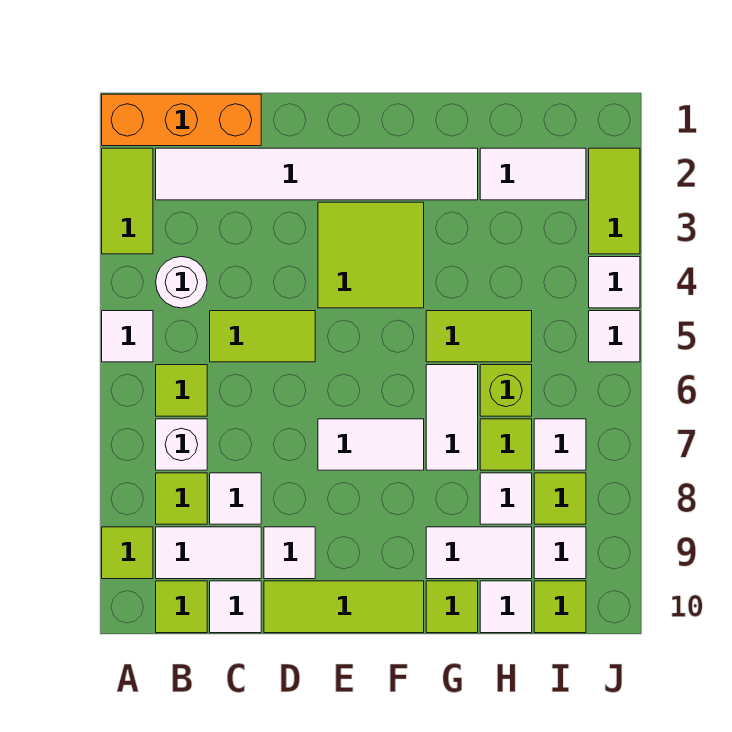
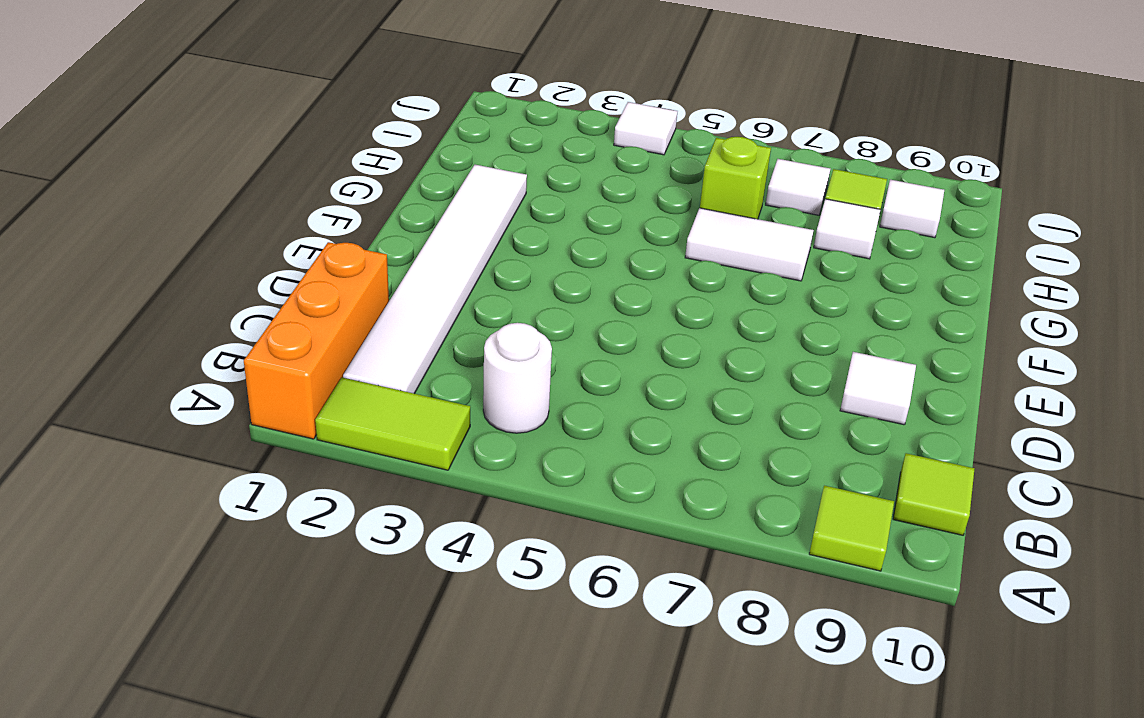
none -> white 1x1 tile [102,311,153,362]
none -> lime 1x1 tile [156,365,207,416]
none -> white 1x1 brick [156,419,207,470]
none -> lime 1x1 tile [156,473,207,524]

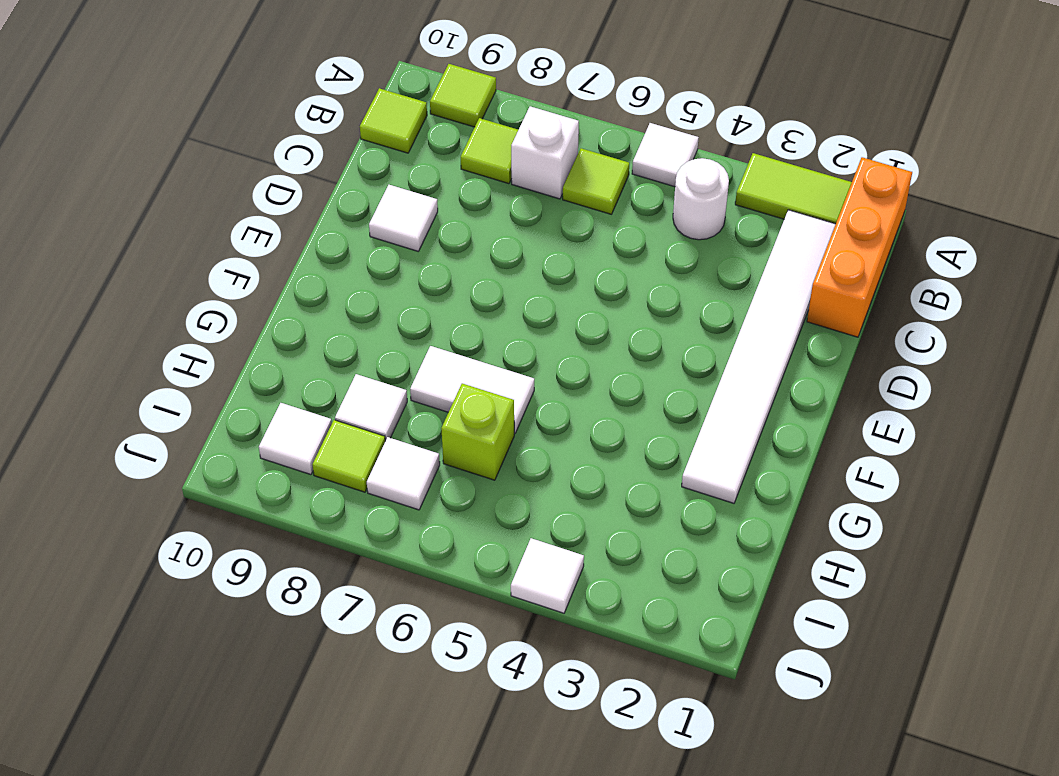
none -> white 1x2 tile [156,527,261,579]
none -> lime 1x2 tile [210,311,315,362]
none -> white 1x1 tile [210,473,261,524]
none -> white 1x1 tile [210,581,261,633]

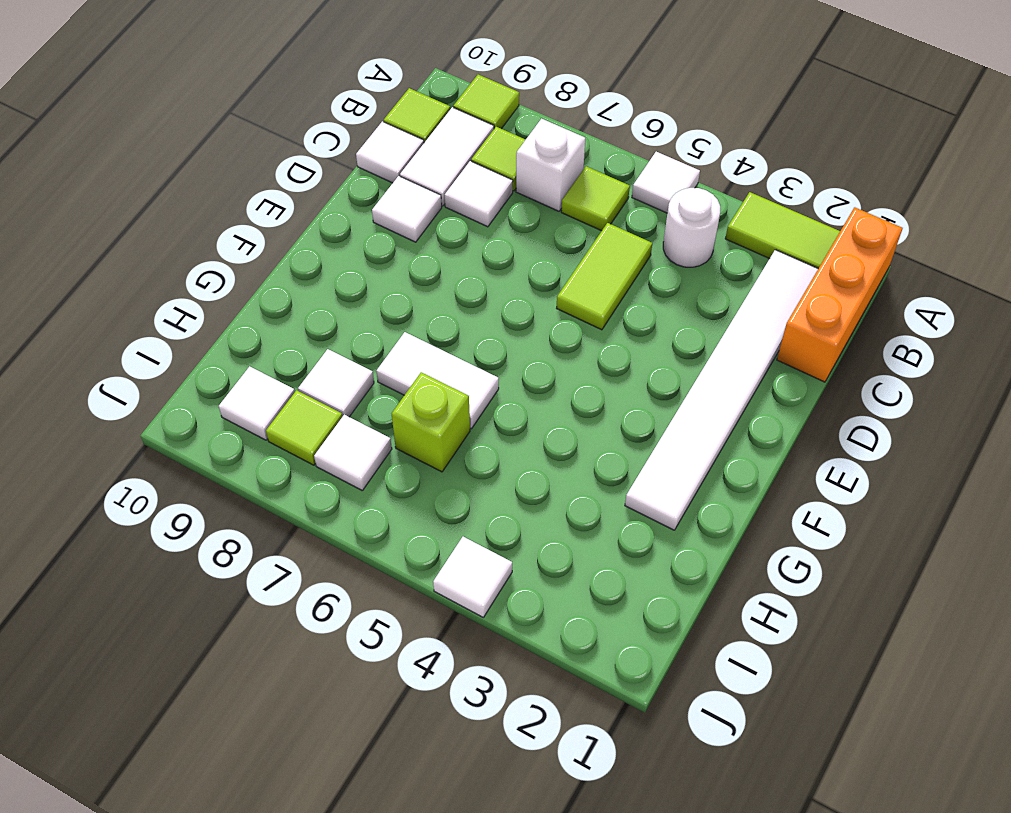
none -> lime 1x3 tile [264,581,424,633]
none -> lime 2x2 tile [318,202,424,308]
none -> white 1x2 tile [318,419,424,470]
none -> lime 1x2 tile [426,311,532,362]

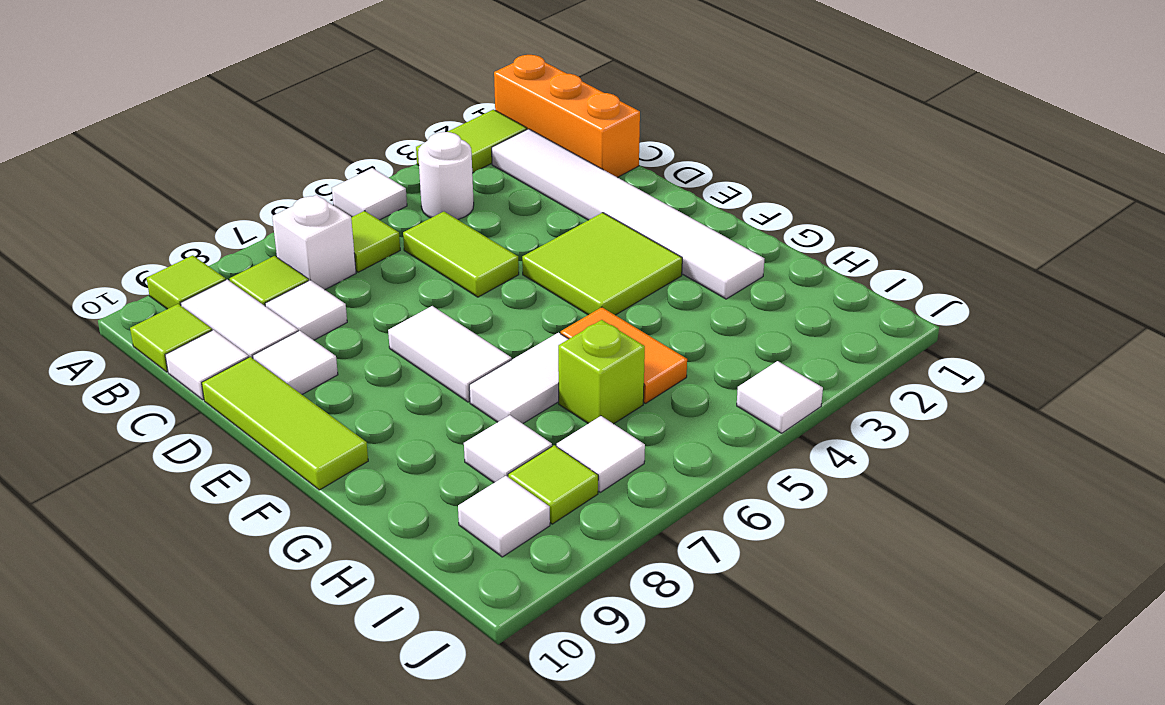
orange 1x2 tile [561,307,687,403] -> lime 1x2 tile [426,311,532,362]
none -> white 1x2 tile [426,527,532,579]
none -> lime 1x1 tile [426,581,478,633]
none -> white 1x2 tile [480,148,586,200]
none -> lime 1x1 tile [480,419,532,470]

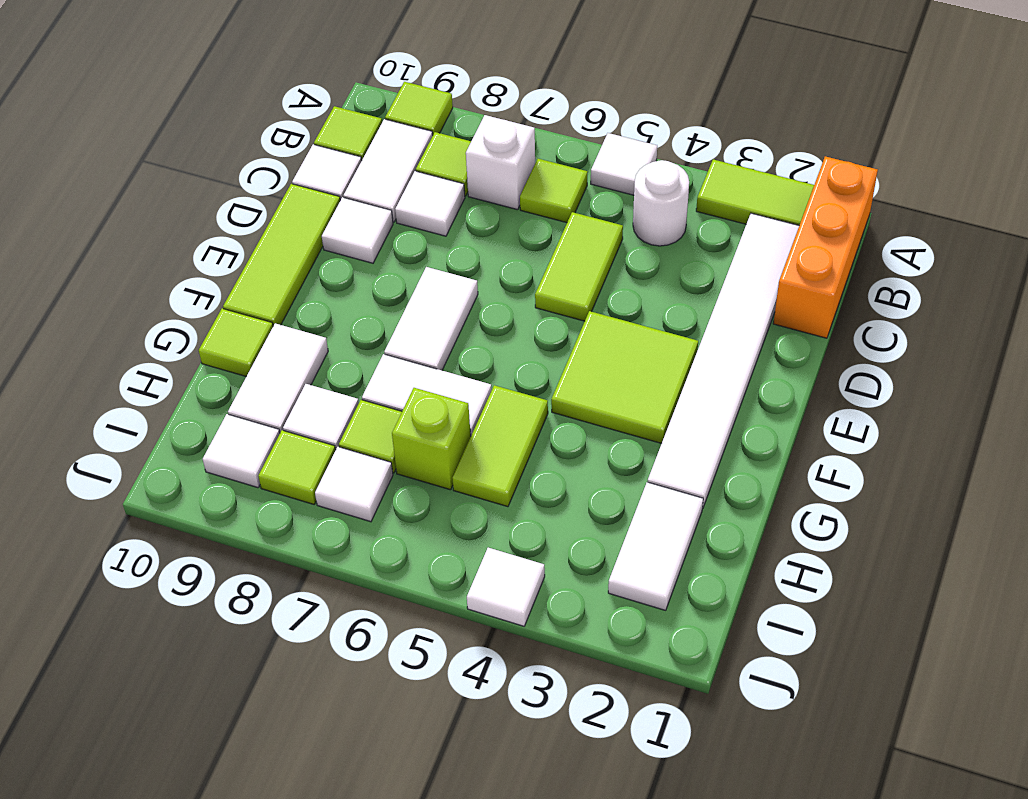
none -> white 1x1 tile [480,581,532,633]
none -> lime 1x1 tile [534,581,586,633]
none -> lime 1x2 tile [589,148,640,254]
none -> white 1x1 tile [589,311,640,362]

